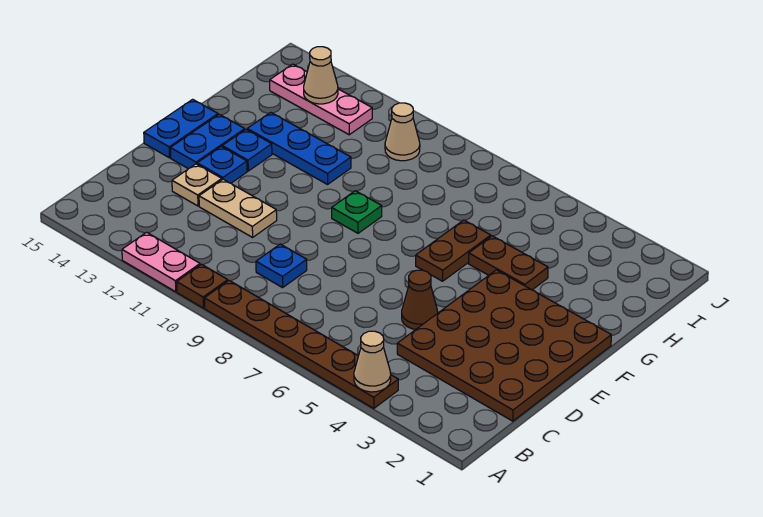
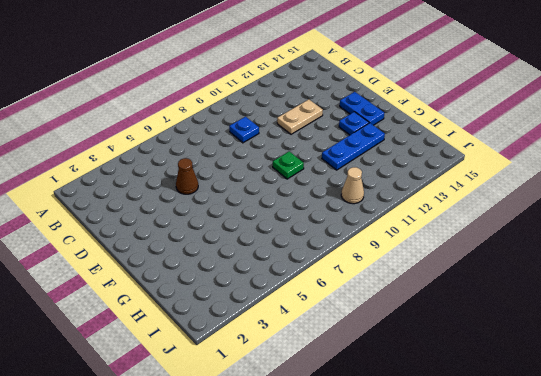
none -> brown 1x6 plate [205,281,398,408]
none -> brown 1x1 plate [177,264,228,308]
none -> pink 1x2 plate [122,232,200,292]

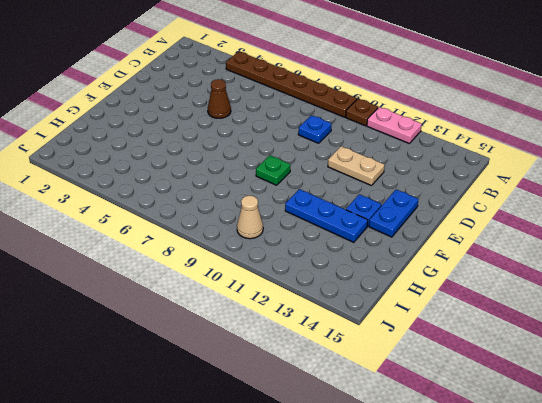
none -> brown 4x4 plate [397,270,611,421]
none -> tan 1x1 plate [172,164,222,206]
none -> blue 1x1 plate [197,147,247,183]

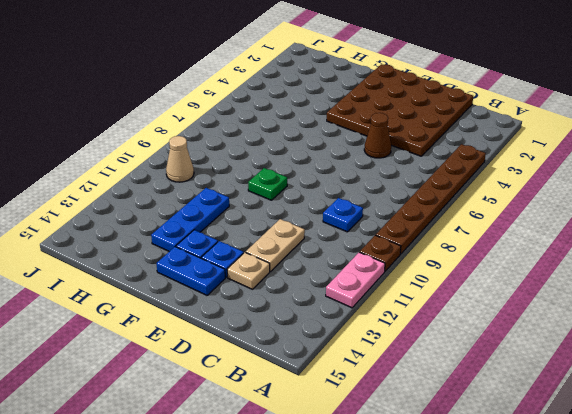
none -> blue 1x2 plate [144,99,218,158]
none -> brown 1x2 plate [416,220,491,281]
none -> brown 1x2 plate [469,236,548,290]

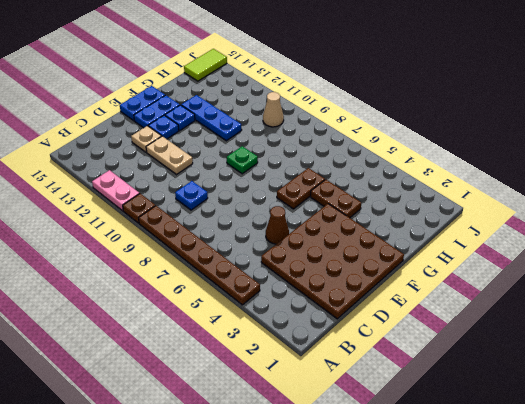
lime 1x2 tile [184,49,227,81] -> none
none -> pink 1x3 plate [270,64,372,135]
none -> tan 1x1 cone [354,331,391,392]
none -> tan 1x1 cone [304,47,338,104]

